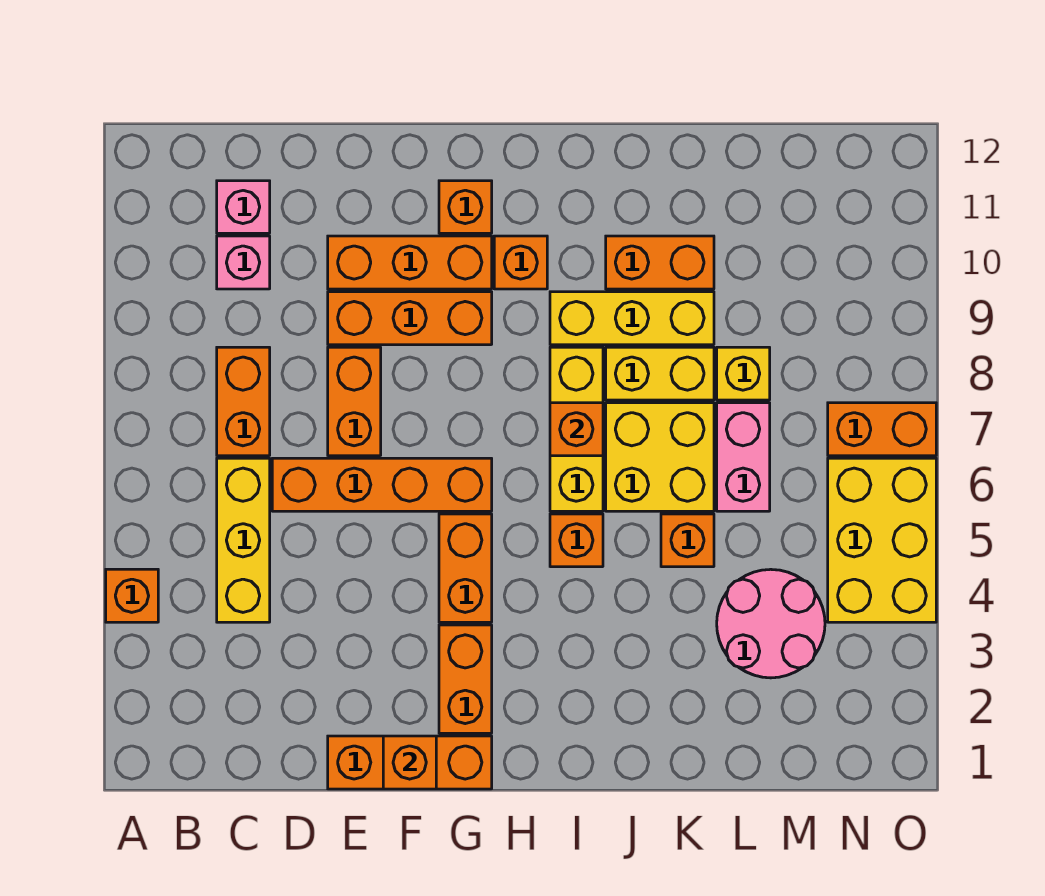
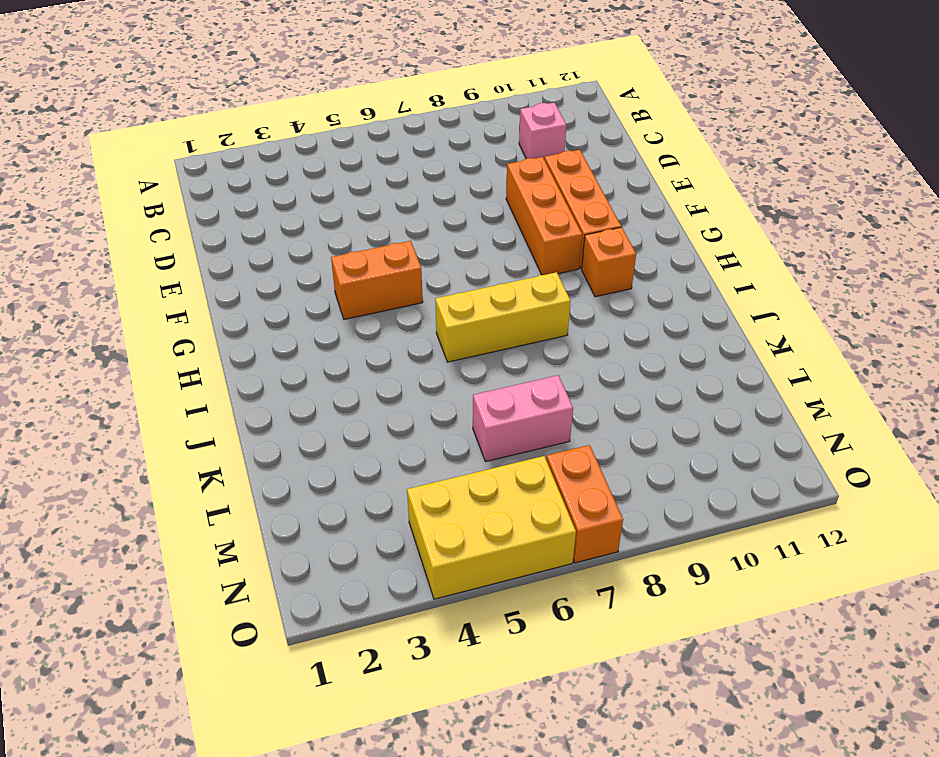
none -> orange 1x1 brick [106,569,158,622]
none -> yellow 1x3 brick [217,458,270,622]
none -> orange 1x2 brick [217,347,270,456]

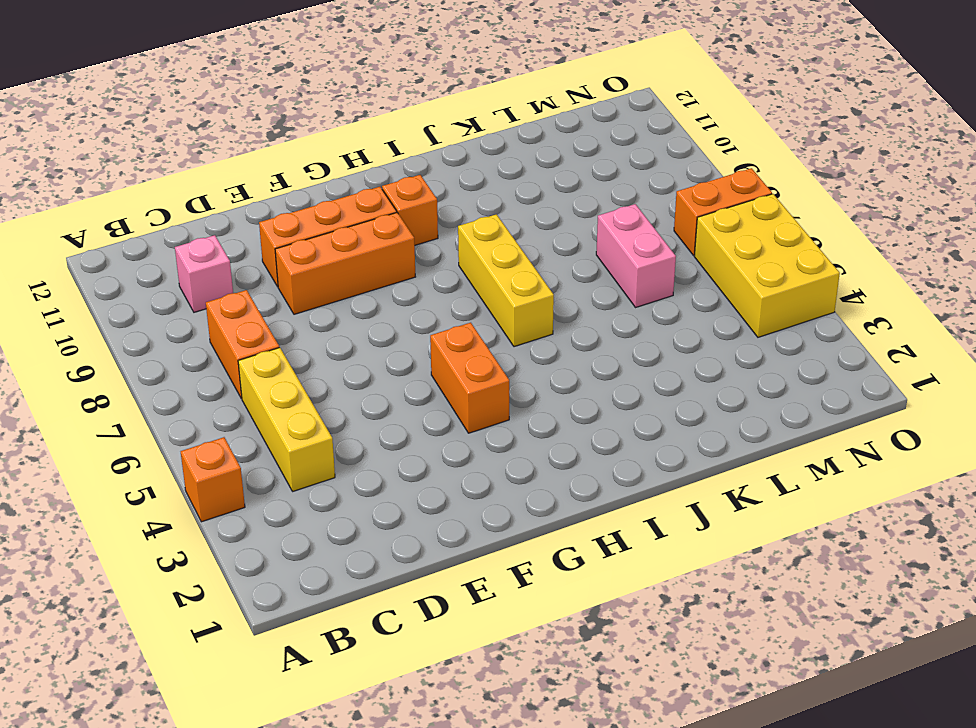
none -> pink 1x1 brick [217,181,270,233]
none -> orange 1x4 brick [272,458,492,511]
none -> orange 1x3 brick [328,736,492,789]

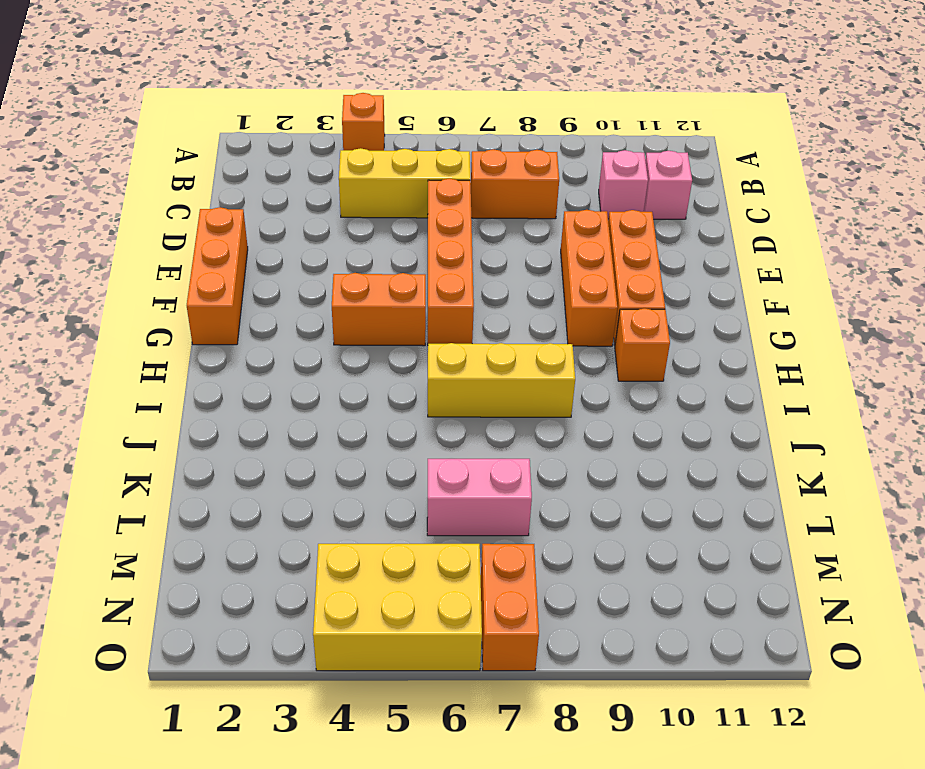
none -> orange 1x2 brick [328,347,381,456]
none -> orange 1x2 brick [439,625,492,733]
none -> orange 1x1 brick [439,181,492,233]

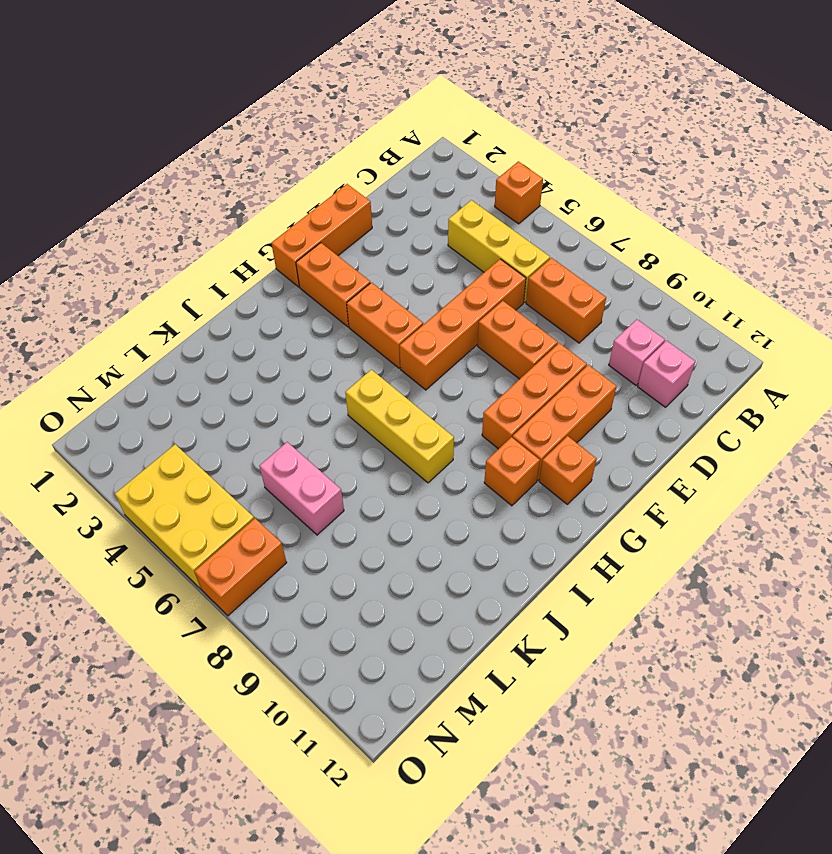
none -> orange 1x1 brick [550,514,603,567]
none -> yellow 1x3 brick [550,292,714,345]
none -> yellow 2x2 brick [606,403,714,511]

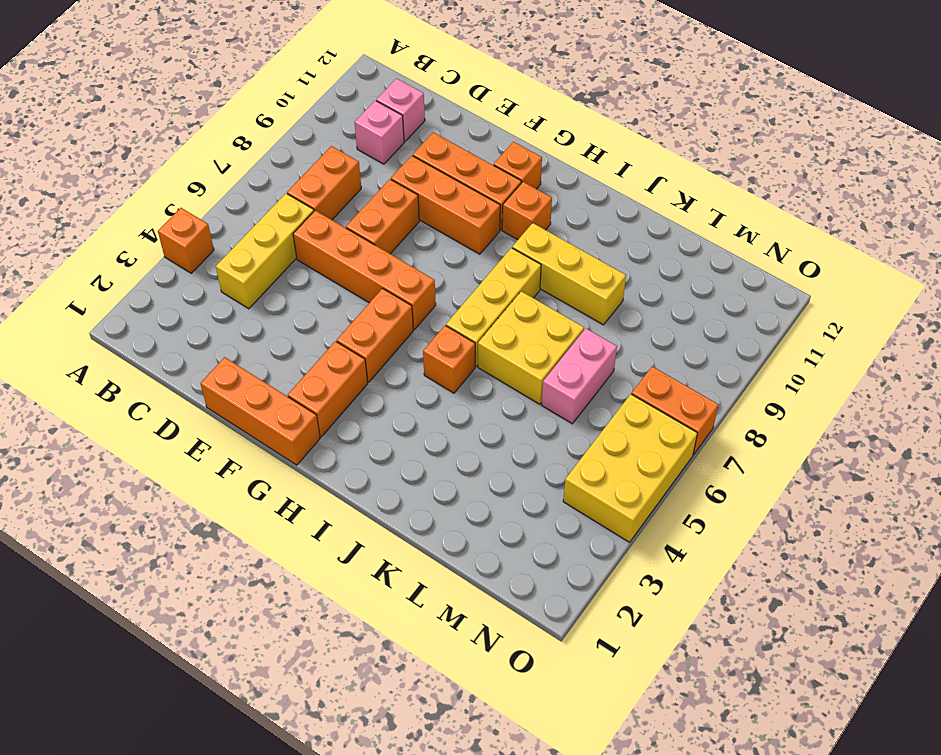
none -> yellow 1x2 brick [606,347,714,400]
none -> orange 1x2 brick [606,236,714,289]
none -> orange 1x1 brick [661,514,714,567]

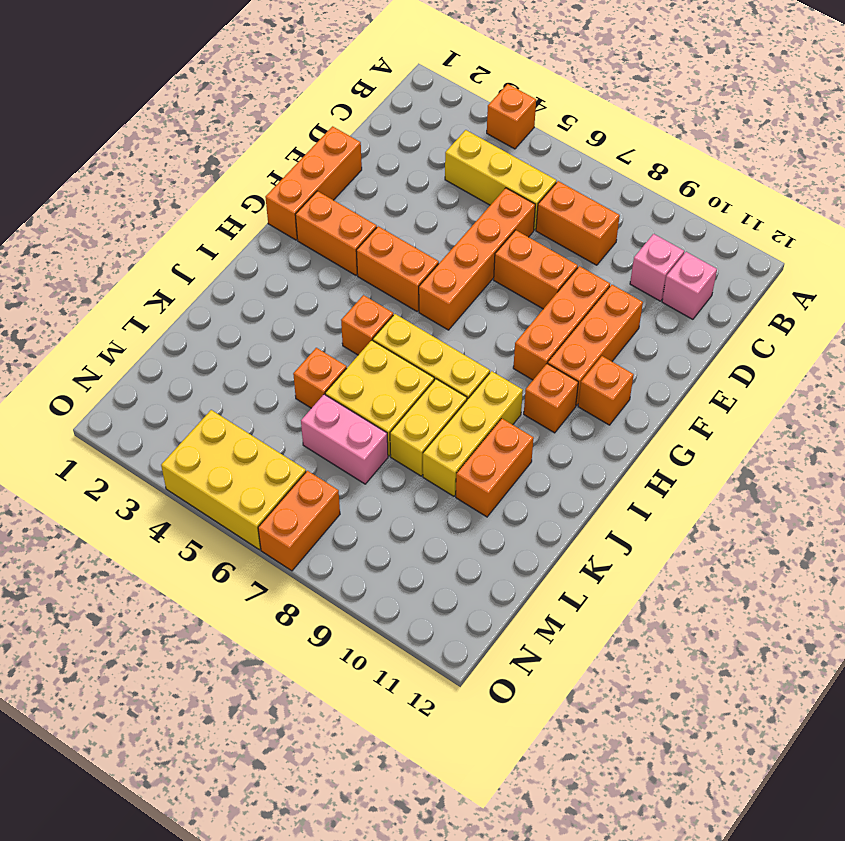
none -> pink 2x2 round brick [717,569,825,678]
none -> yellow 1x1 brick [717,347,770,400]
none -> orange 1x1 brick [383,736,436,789]

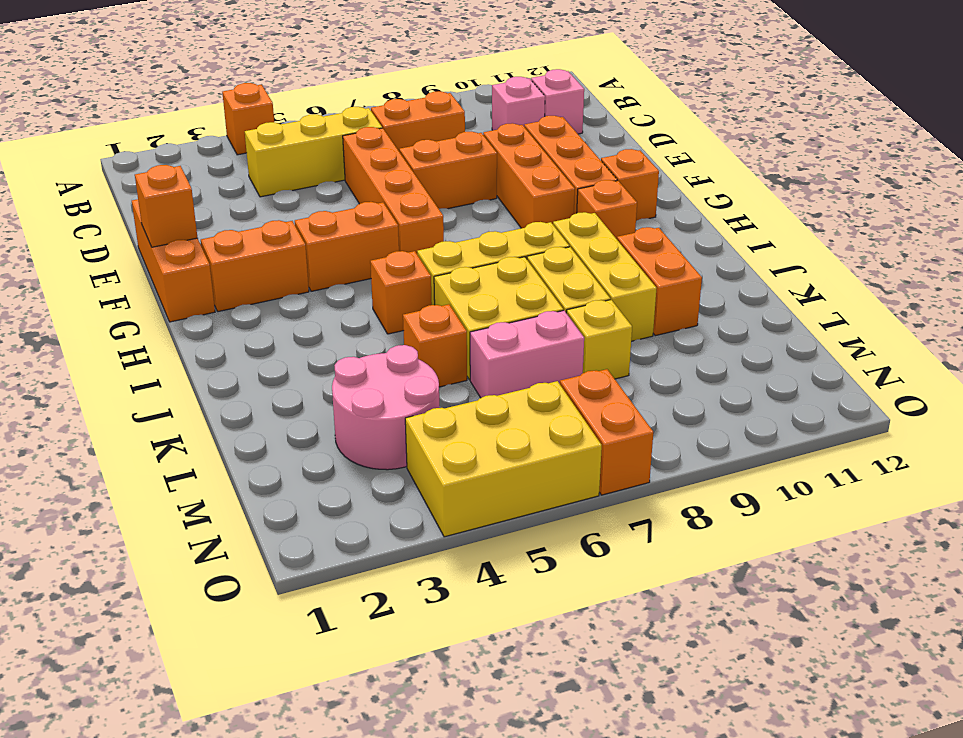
none -> orange 1x1 brick [550,403,603,456]

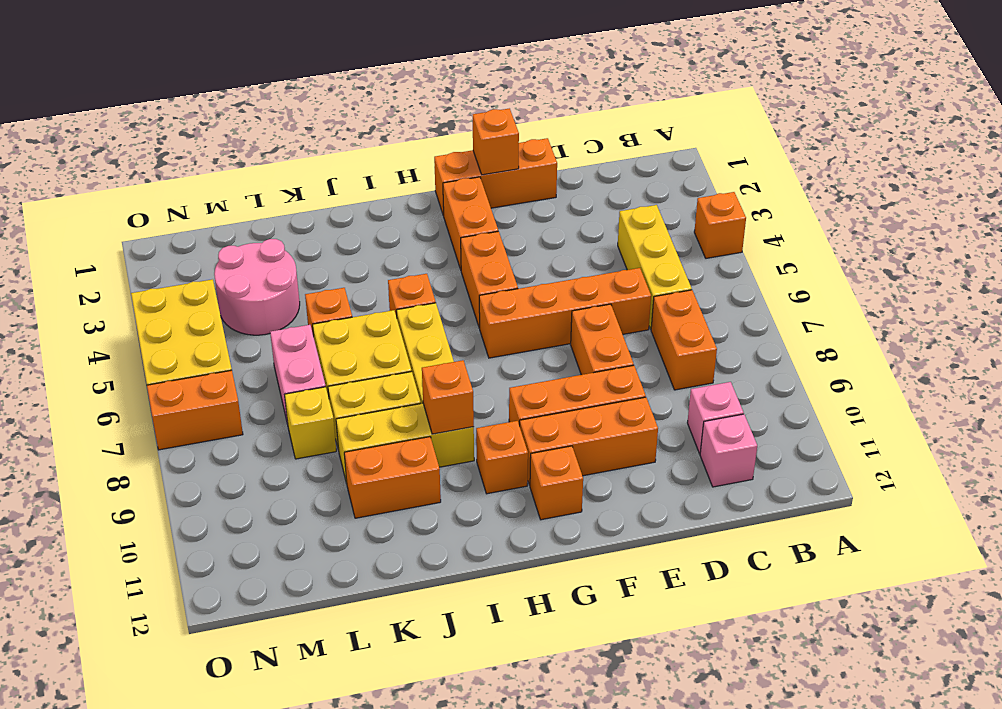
orange 1x1 brick [422,360,474,434] -> orange 1x1 brick moved to [550,403,603,456]

